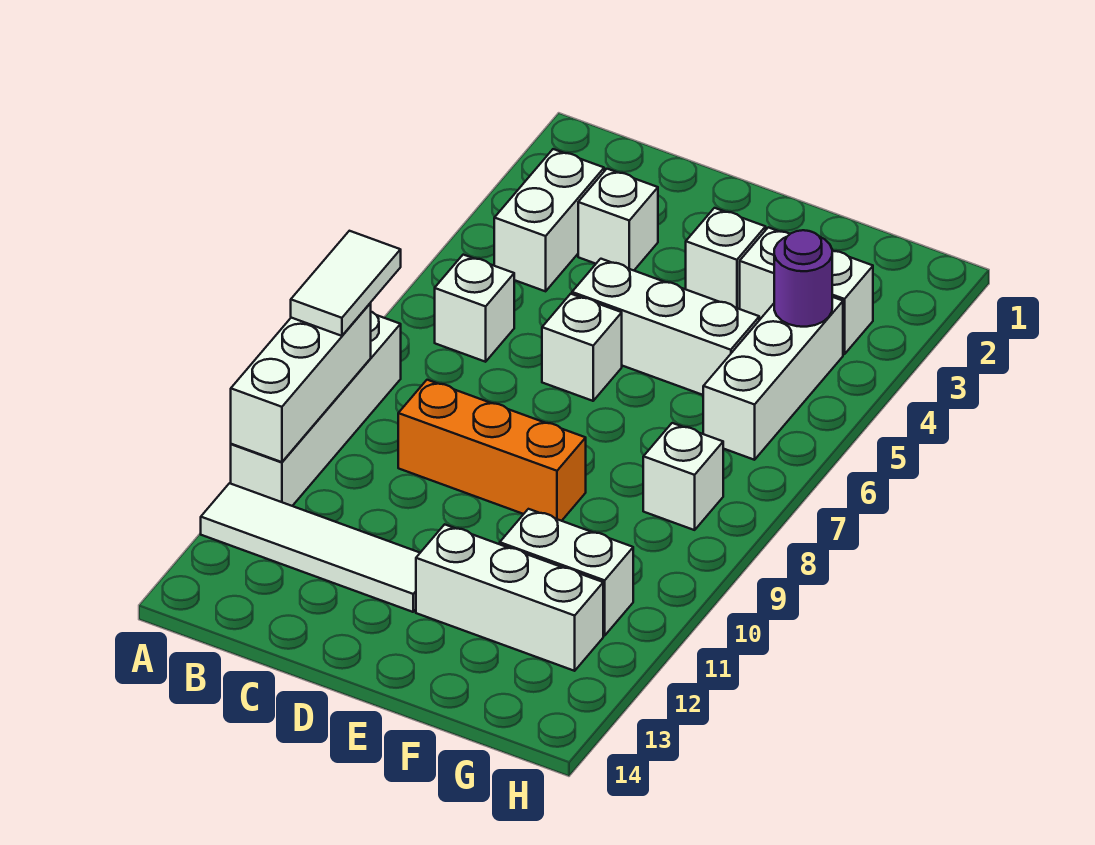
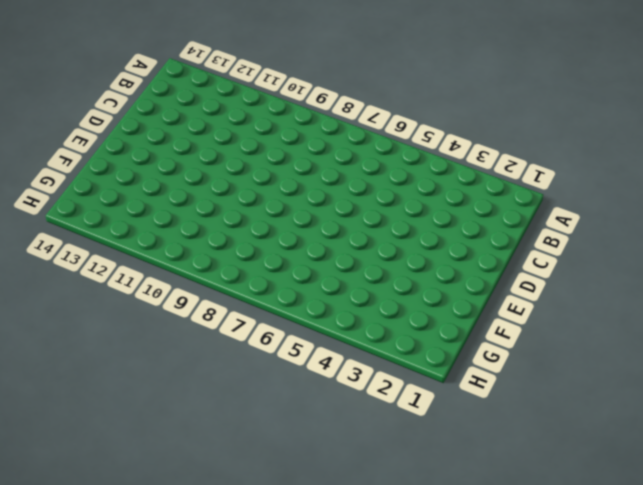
none -> white 1x4 brick [231,312,401,506]
none -> white 1x4 tile [201,483,420,612]
none -> white 1x2 brick [494,149,604,291]

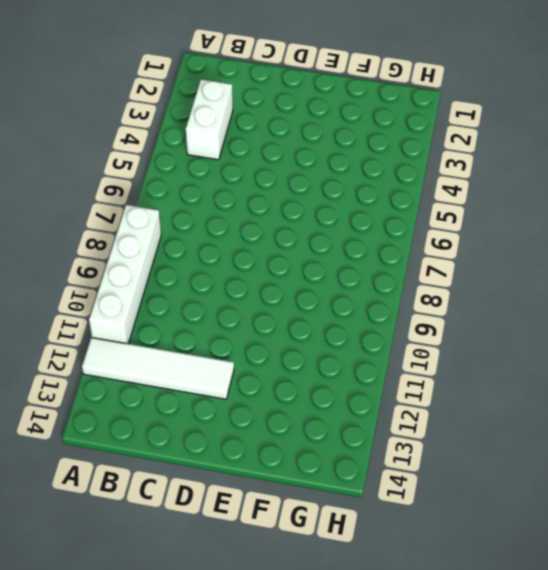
none -> white 1x1 brick [435,255,514,362]
none -> white 1x1 brick [578,169,658,270]
none -> orange 1x3 brick [398,380,586,521]

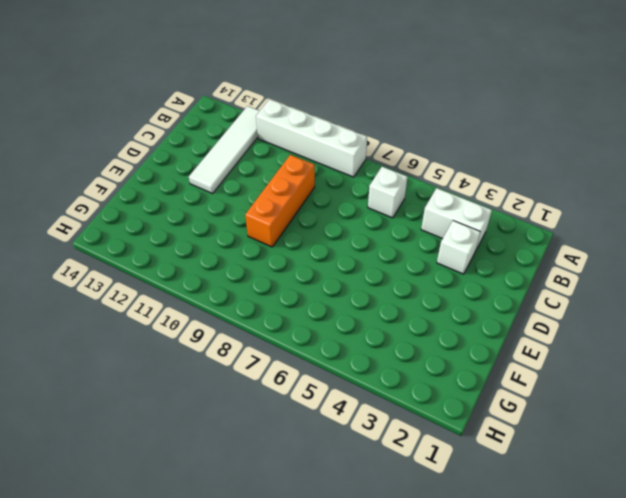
none -> white 1x3 brick [572,259,759,395]
none -> white 1x1 brick [542,294,622,401]
none -> white 1x1 brick [686,208,766,309]

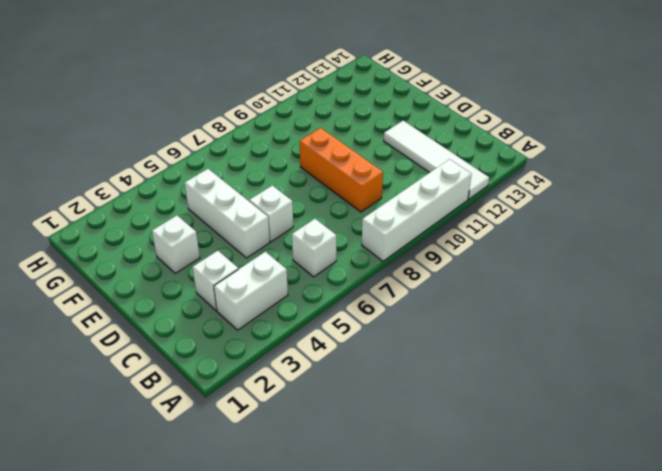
none -> white 1x3 brick [416,524,603,671]
none -> white 1x2 brick [740,227,873,354]
none -> white 1x2 brick [500,509,633,636]

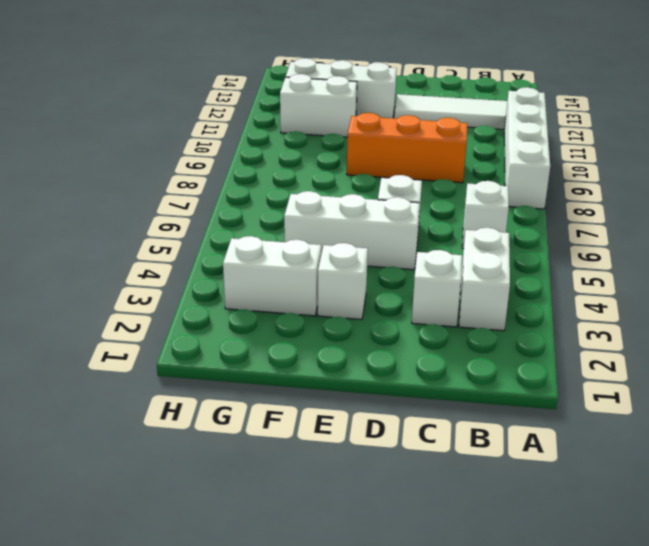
none -> white 1x3 brick [703,297,843,460]
none -> white 1x1 brick [643,423,723,530]
none -> white 1x3 brick [231,303,371,462]

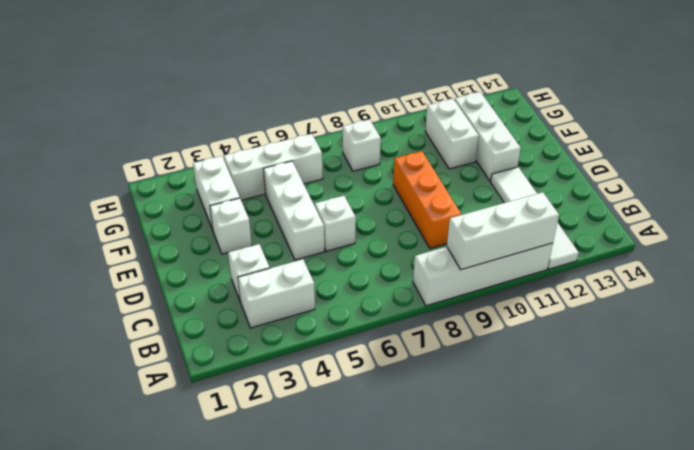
none -> white 1x1 brick [435,255,514,362]
none -> purple 1x1 round brick [774,230,832,327]
none -> white 1x2 tile [291,231,401,336]

